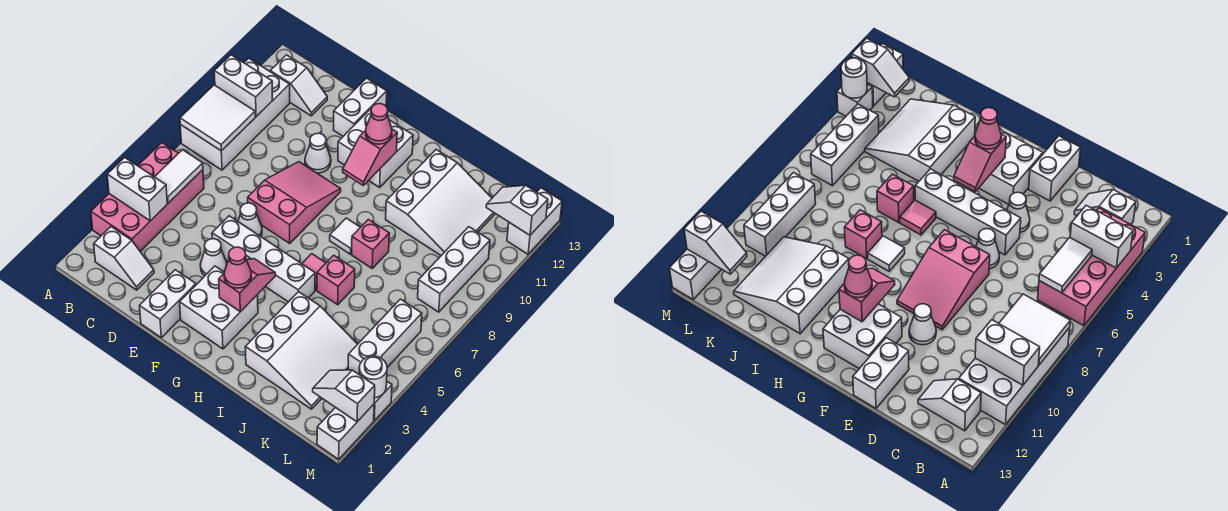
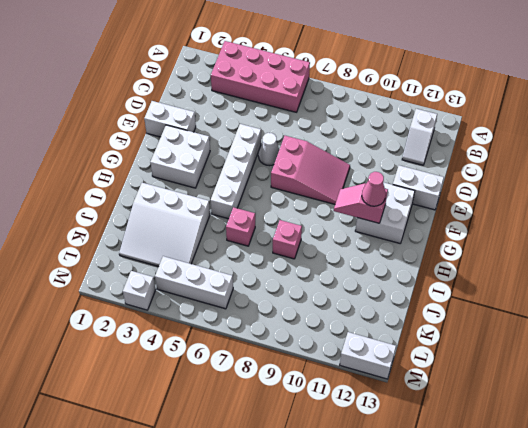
none -> white 2x4 brick [180,58,290,170]
none -> white 1x2 slope [94,227,154,290]
none -> white 1x1 cone [200,239,227,276]
none -> white 1x1 cone [305,133,331,173]

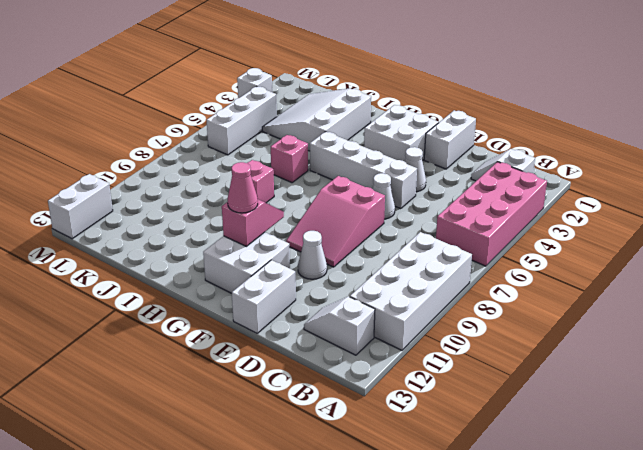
none -> pink 1x1 tile [302,254,326,290]
none -> white 1x1 tile [330,218,360,254]
none -> white 3x3 slope [386,150,495,255]
none -> white 1x3 brick [418,227,490,312]

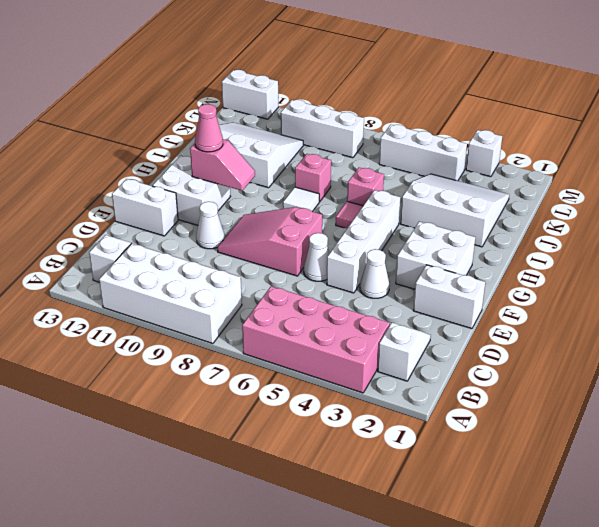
none -> white 1x2 brick [317,404,374,459]
none -> white 1x2 brick [107,157,167,221]
none -> white 2x2 tile [180,85,255,151]
none -> white 1x2 brick [214,55,272,116]

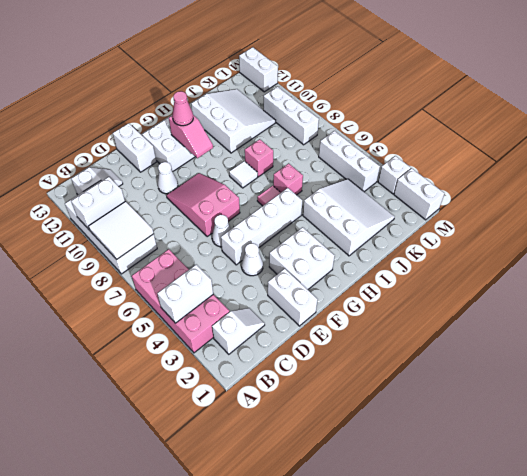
none -> white 1x2 tile [155,150,203,203]
none -> pink 1x2 slope [219,259,275,312]
none -> white 1x2 slope [313,370,375,422]
none -> white 1x2 slope [486,185,548,235]

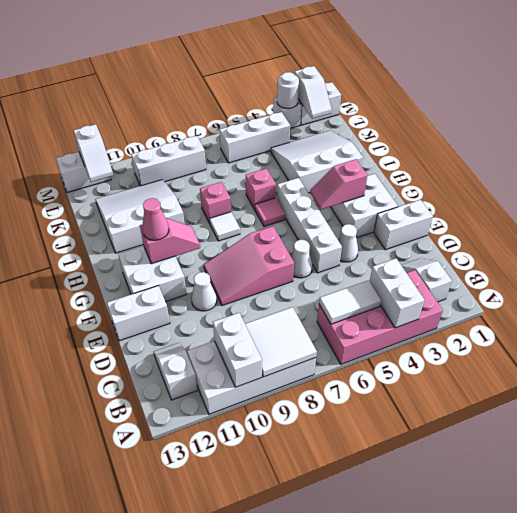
none -> pink 1x1 cone [224,247,252,288]

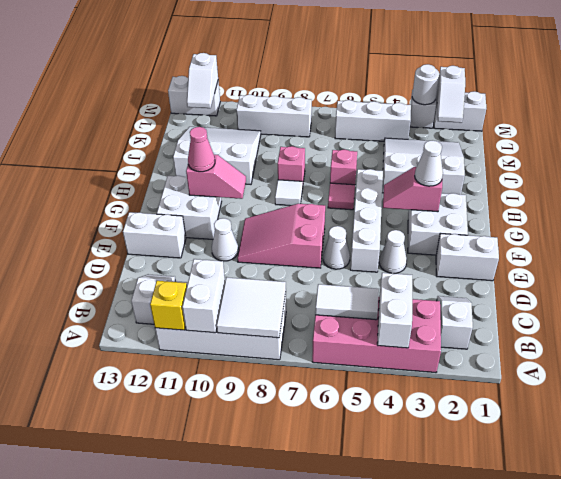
yellow 1x1 brick [150,281,187,330] -> none
white 1x1 cone [415,141,443,186] -> pink 1x1 cone [224,247,252,288]

